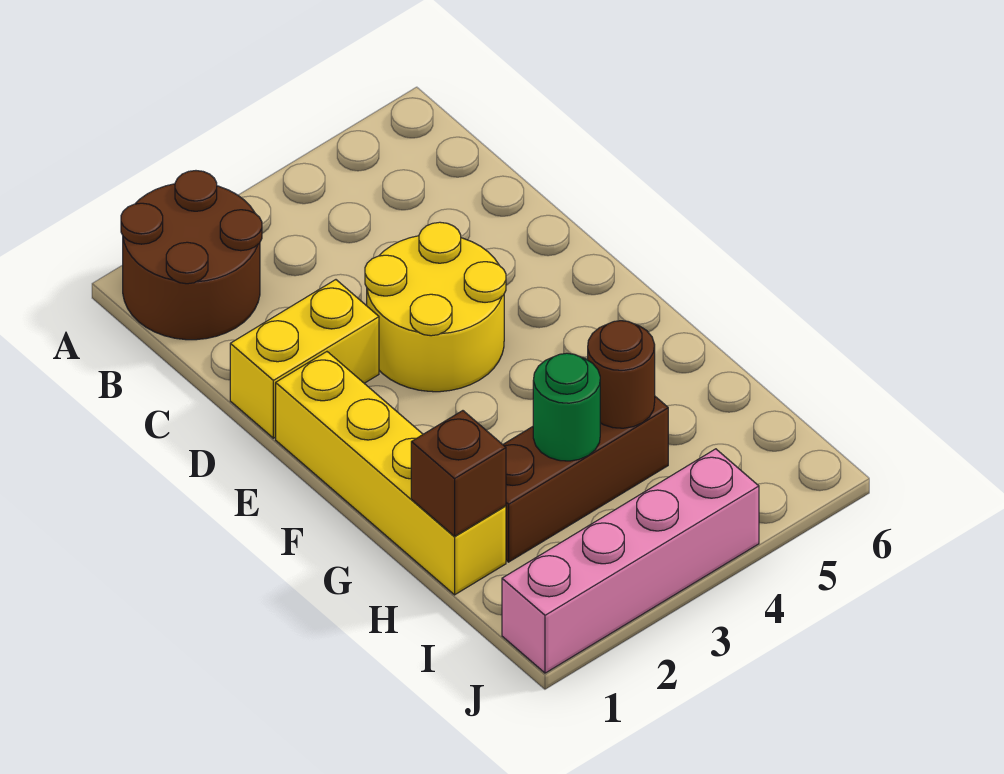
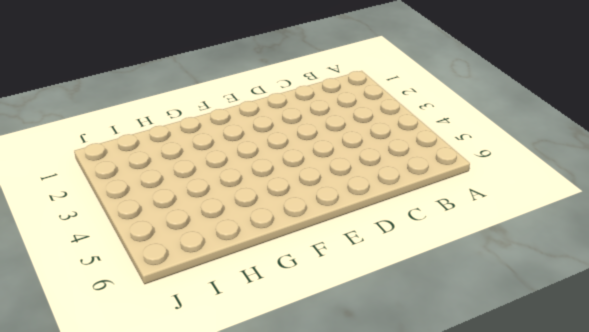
none -> brown 2x2 round brick [121,171,262,340]
none -> yellow 1x2 brick [230,280,379,438]

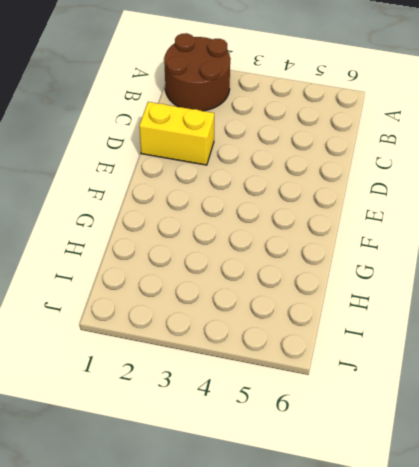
none -> yellow 2x2 round brick [365,222,506,392]
none -> yellow 1x4 brick [276,352,506,595]

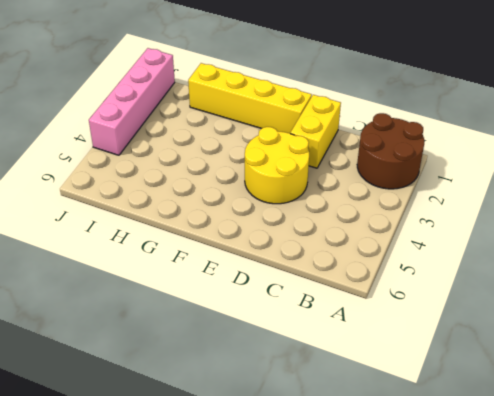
none -> brown 1x3 brick [503,397,668,562]
none -> brown 1x1 brick [411,411,506,536]

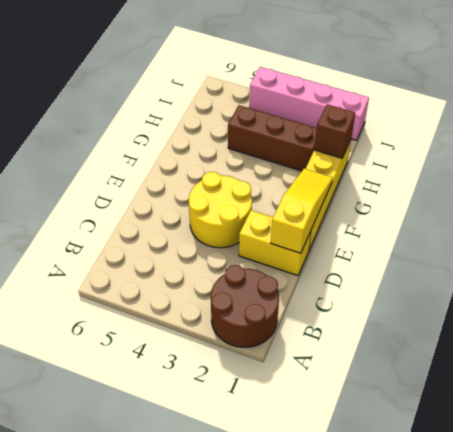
yellow 1x3 slope [271,169,333,253] -> none
none -> green 1x1 round brick [533,353,600,461]
none -> brown 1x1 round brick [588,321,655,428]

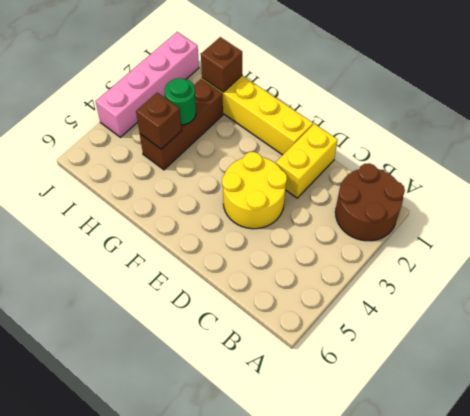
brown 1x1 brick [136,93,182,149] -> brown 1x1 round brick [588,321,655,428]

